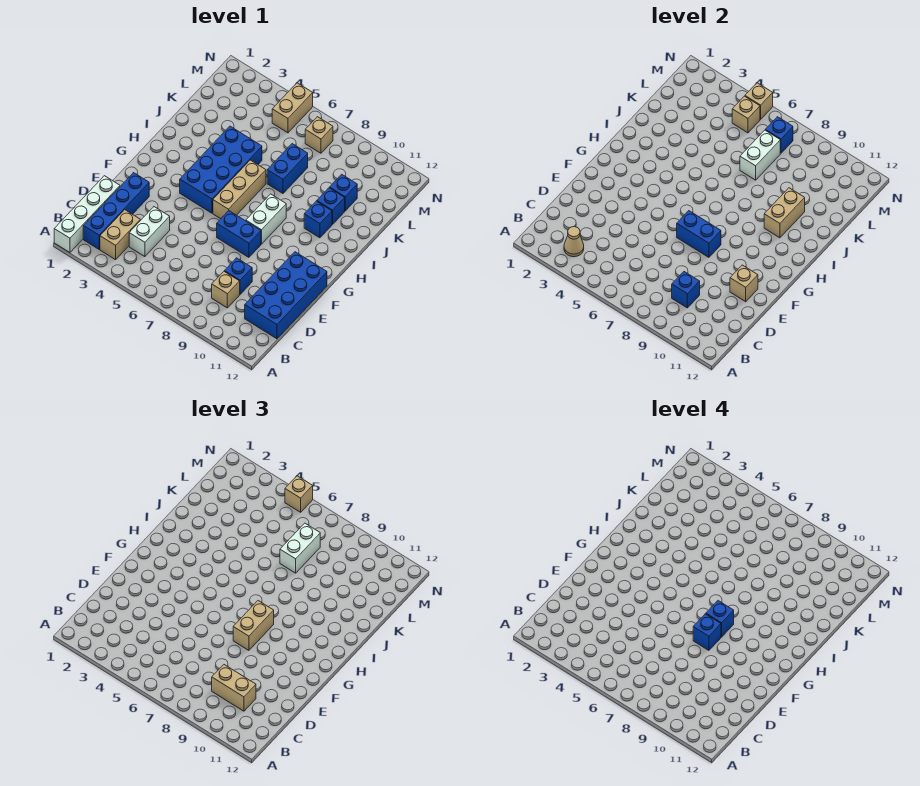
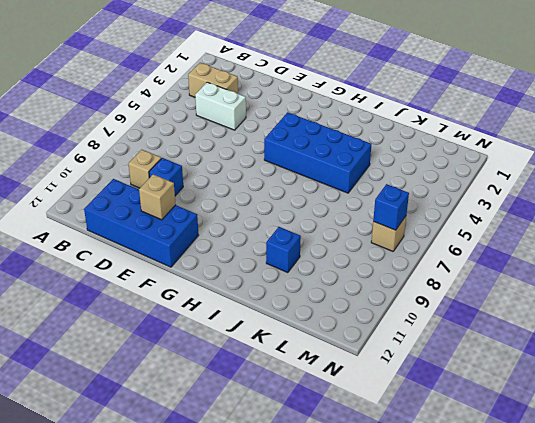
none -> white 1x4 brick [54,176,120,252]
none -> blue 1x4 brick [83,173,149,249]
none -> blue 1x2 brick [217,211,261,257]
none -> tan 1x3 brick [213,160,266,219]

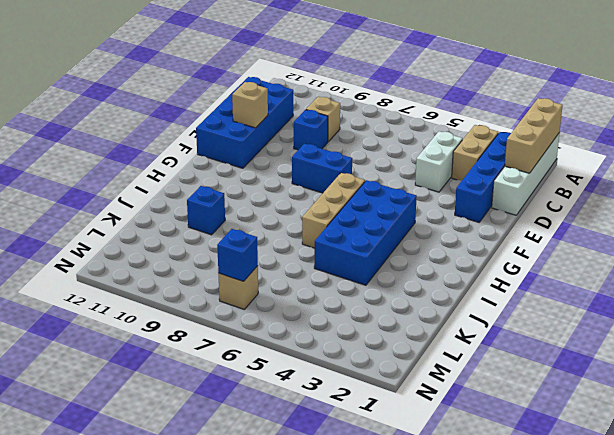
tan 1x3 brick [505,98,562,173] -> none
none -> white 1x2 brick [246,194,286,244]
none -> blue 1x1 brick [304,201,332,238]
none -> blue 1x2 brick [267,144,308,193]
none -> blue 1x1 brick [330,174,357,211]

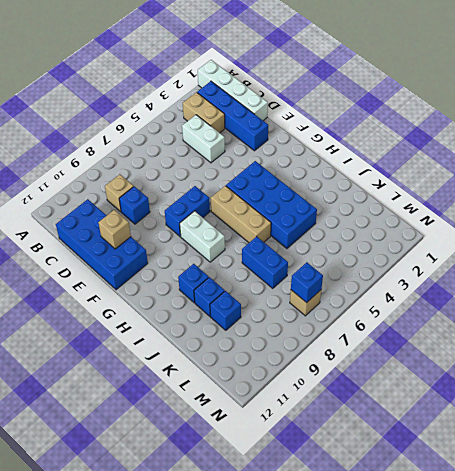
none -> tan 1x2 brick [272,83,313,133]
none -> tan 1x1 cone [564,227,584,257]
none -> blue 1x1 brick [672,272,700,308]
none -> blue 1x2 brick [677,211,721,257]

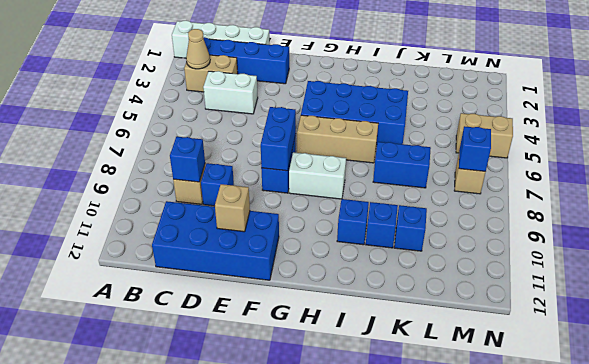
none -> tan 1x2 brick [764,188,805,238]
none -> white 1x2 brick [740,130,780,180]
none -> tan 1x1 brick [732,96,760,133]
none -> tan 1x1 brick [745,83,773,119]

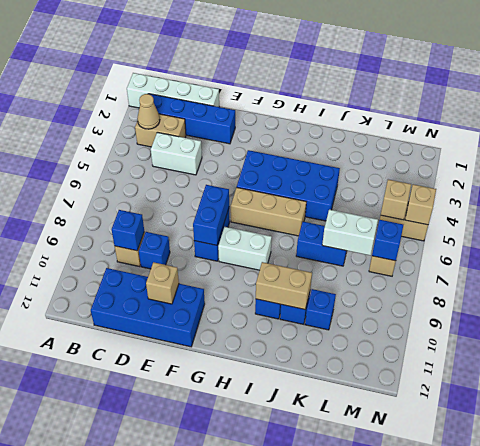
none -> tan 1x2 brick [212,665,256,711]
none -> tan 1x2 brick [233,601,274,650]
none -> white 1x2 brick [280,523,320,573]
none -> tan 1x1 brick [285,476,313,512]

